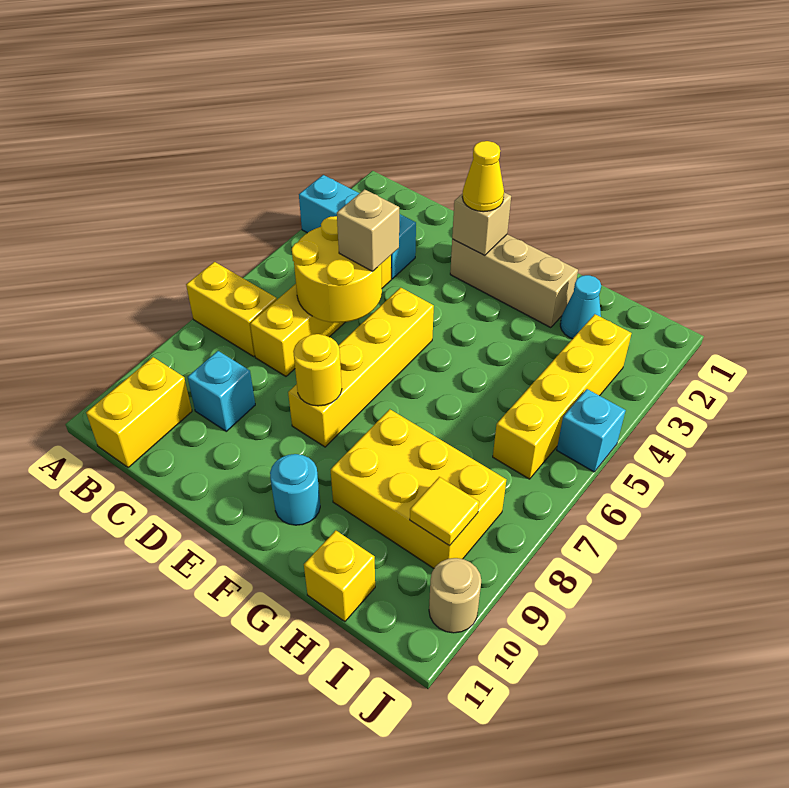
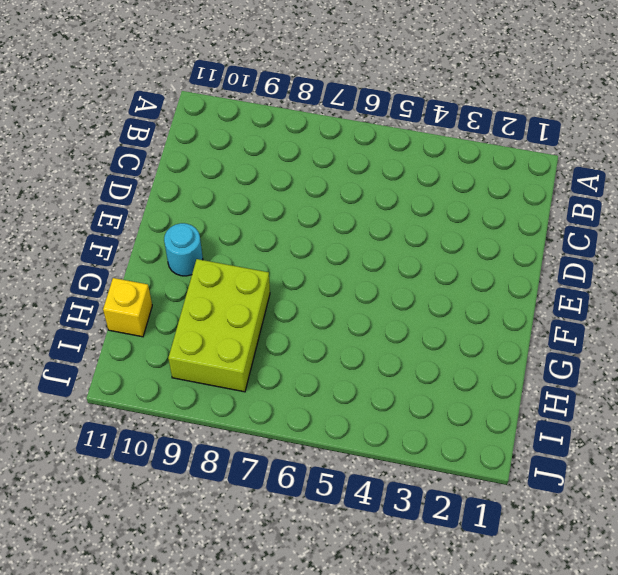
lime 2x3 brick [168,259,270,392] -> yellow 2x3 brick [331,409,506,568]
none -> cyan 1x3 brick [299,175,416,279]
none -> yellow 1x2 brick [186,262,277,356]
none -> yellow 1x2 brick [86,357,192,468]

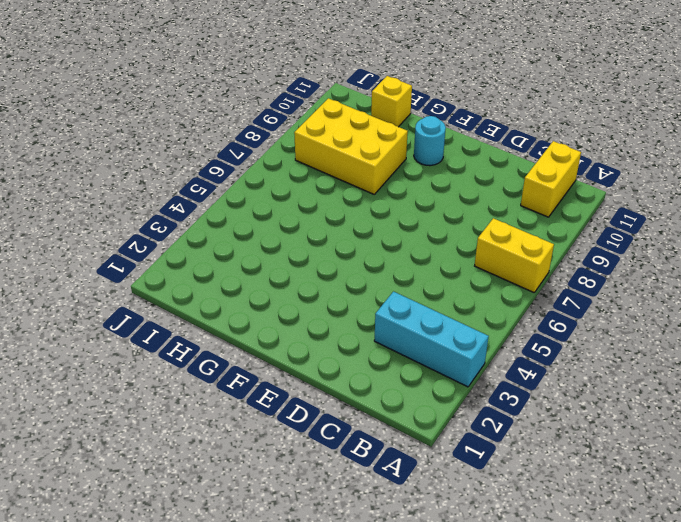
none -> yellow 1x4 brick [250,256,391,376]
none -> cyan 1x1 brick [188,351,255,431]
none -> tan 1x3 brick [450,234,578,328]

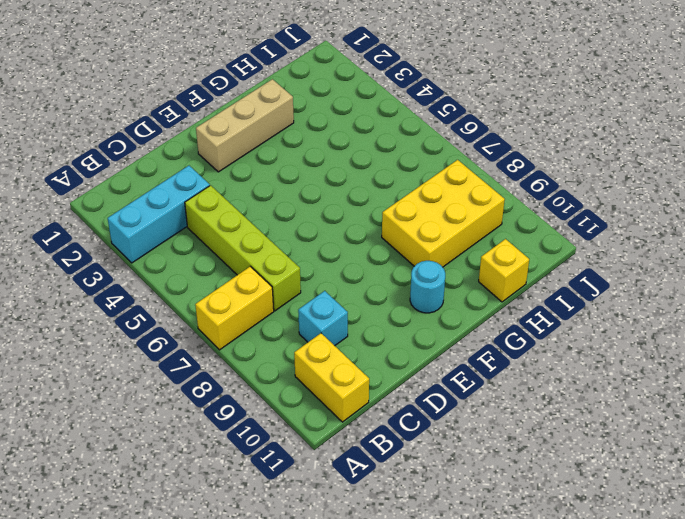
lime 1x4 brick [185,185,301,311] -> yellow 1x4 brick [250,256,391,376]
none -> yellow 1x4 brick [288,287,434,447]
none -> cyan 1x1 cone [560,275,601,339]
none -> yellow 1x4 brick [493,314,631,479]

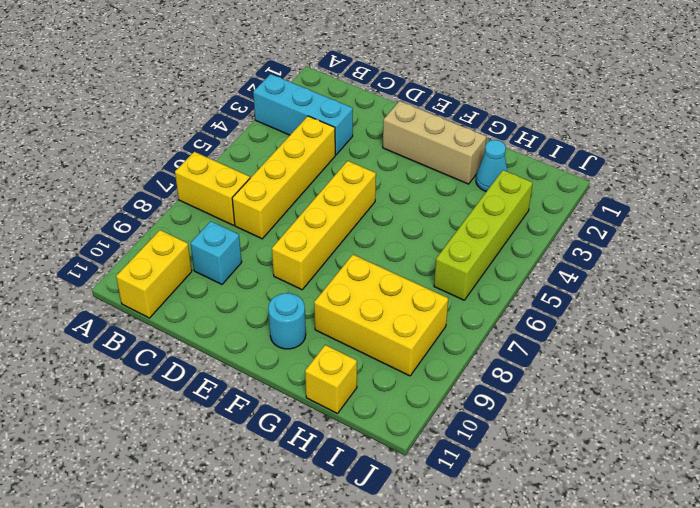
lime 1x4 brick [434,170,533,300] -> yellow 1x4 brick [493,314,631,479]
none -> cyan 1x1 brick [557,389,626,472]
none -> tan 1x1 round brick [429,558,481,633]
none -> yellow 2x2 round brick [292,216,382,323]

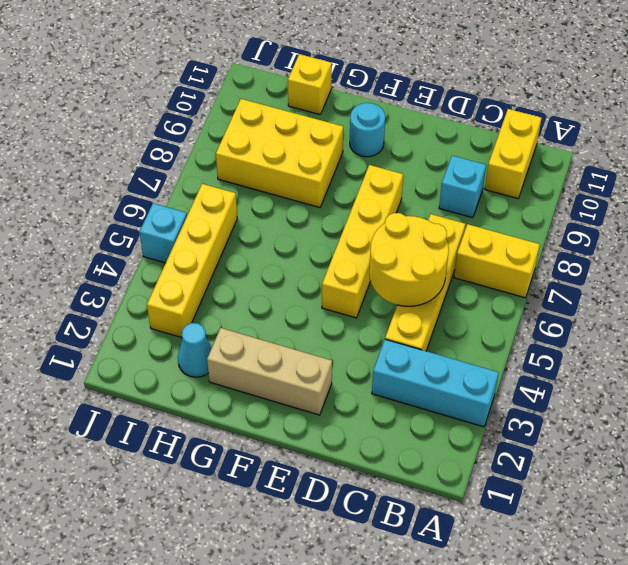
none -> tan 1x1 round brick [429,558,481,633]
none -> tan 1x1 brick [452,193,511,256]
none -> yellow 1x1 round brick [293,334,342,406]

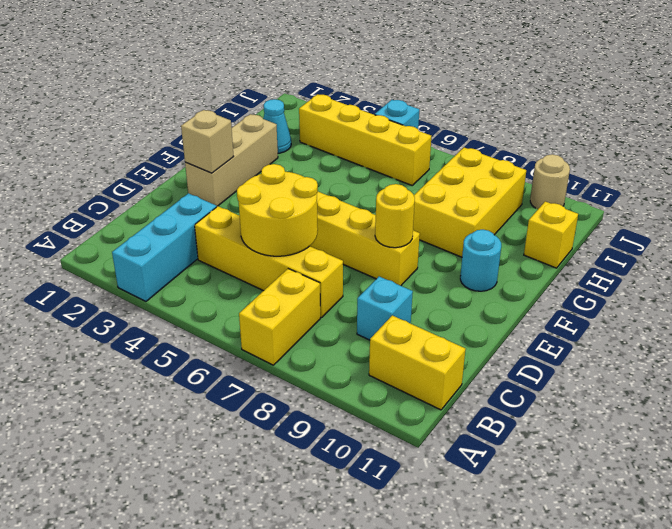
none -> yellow 1x1 tile [410,477,479,546]
none -> tan 1x1 brick [337,189,399,271]
none -> yellow 1x1 cone [462,141,504,212]

